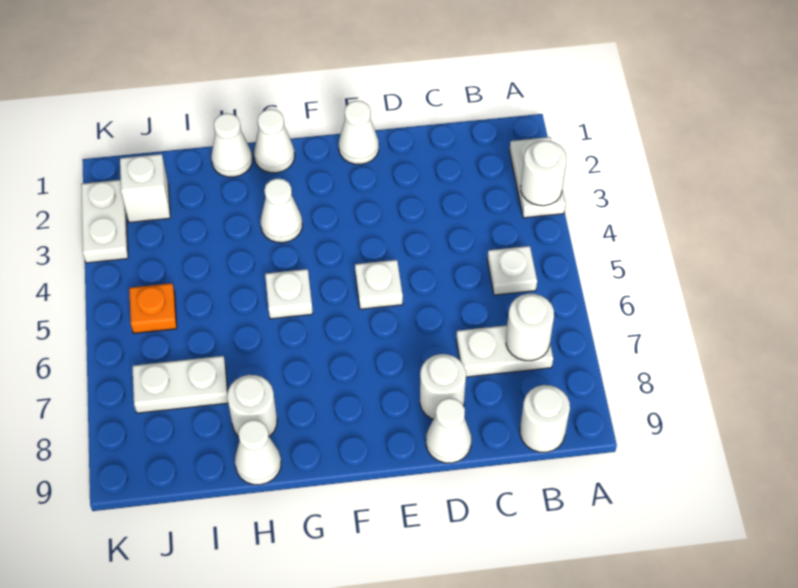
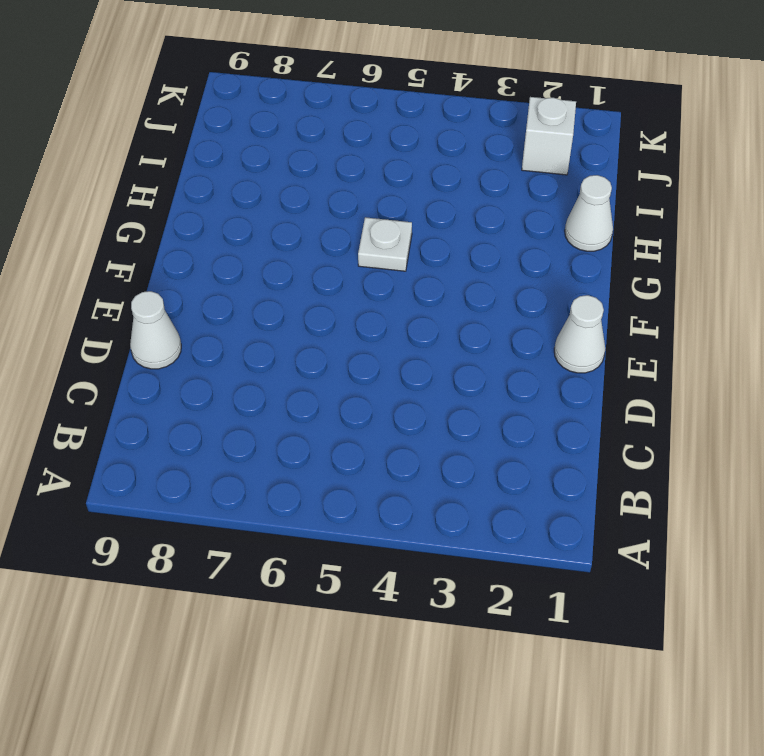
none -> white 1x2 plate [509,137,565,218]
none -> white 1x1 plate [487,246,537,295]
none -> white 1x2 plate [456,325,553,377]

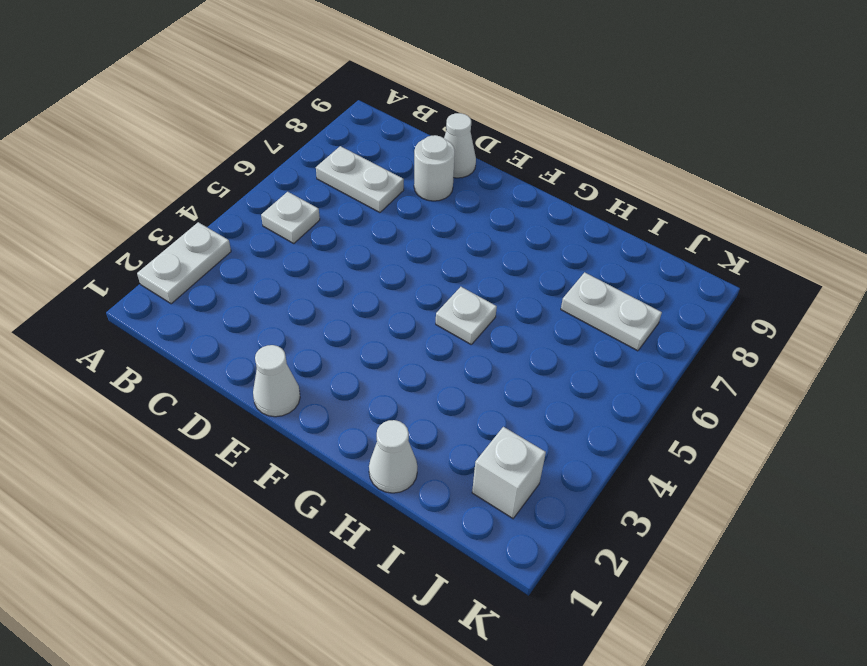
none -> white 1x1 round brick [520,385,570,452]
none -> white 1x1 plate [355,260,403,309]
none -> white 1x1 cone [254,109,295,173]

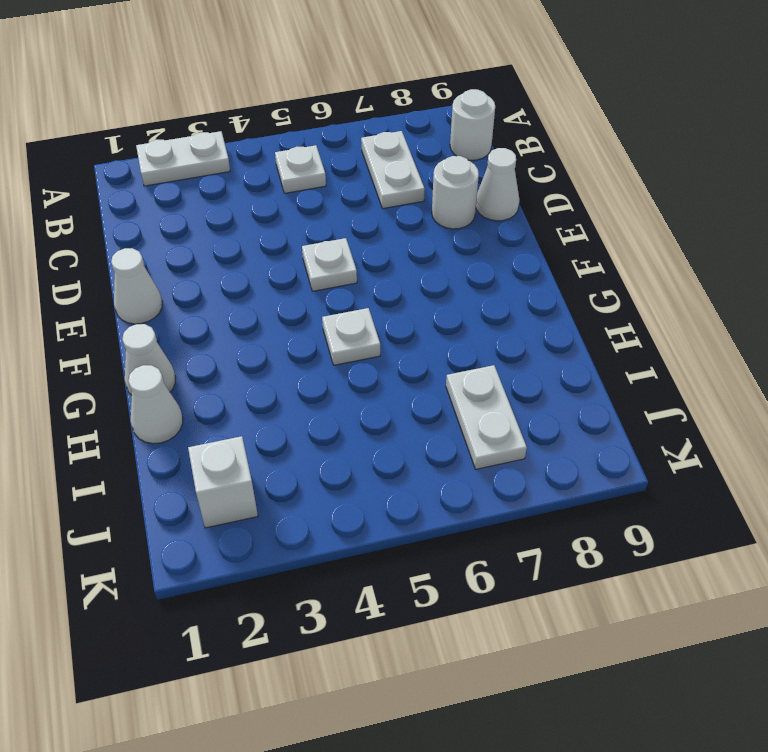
none -> white 1x1 cone [260,179,302,243]
none -> white 1x1 round brick [227,375,277,437]
none -> white 1x1 cone [235,420,281,485]

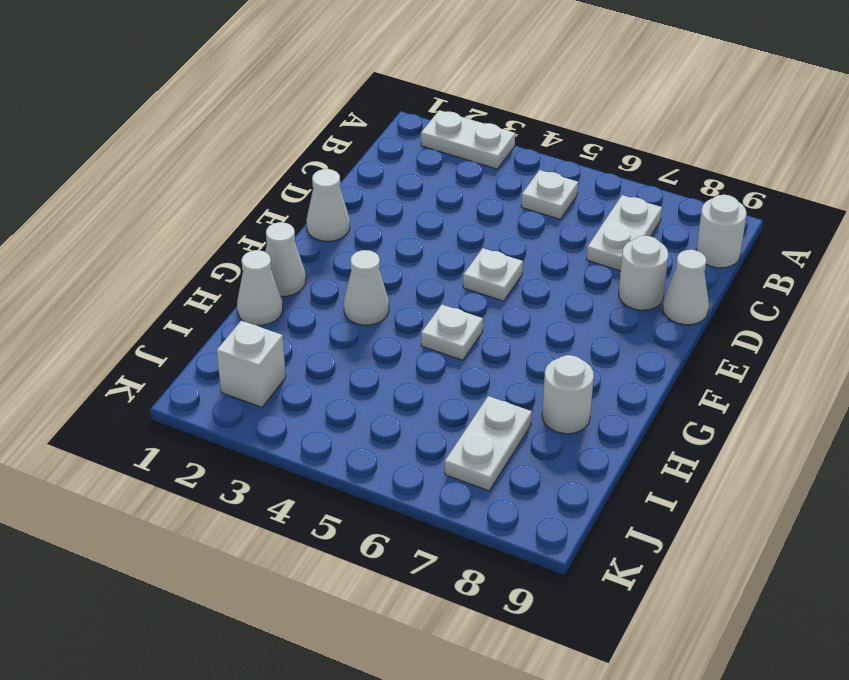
none -> white 1x1 cone [235,420,281,485]
none -> orange 1x1 plate [129,283,177,333]
none -> white 1x2 plate [81,180,128,263]

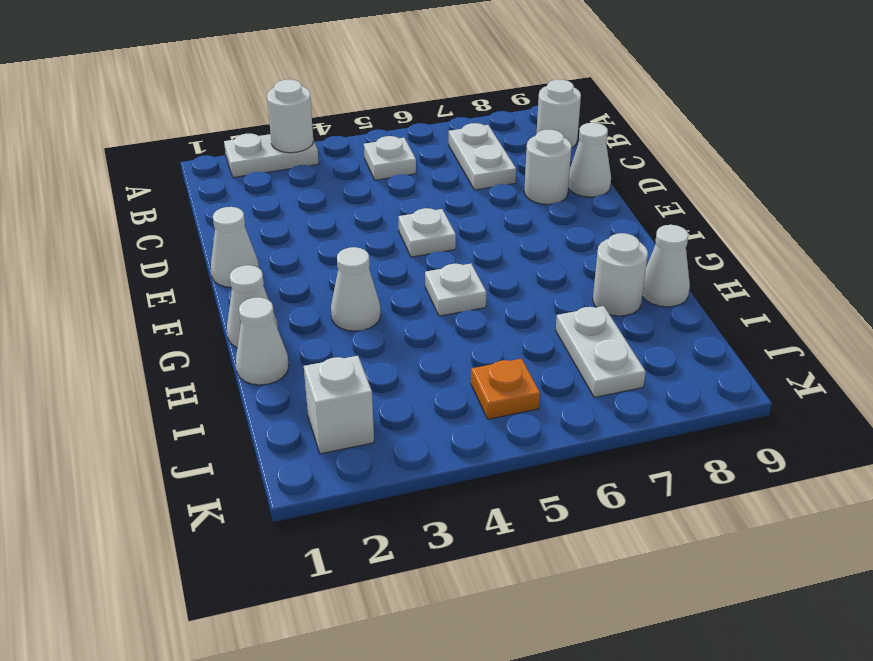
none -> white 1x2 plate [81,180,128,263]
none -> white 1x1 round brick [506,294,554,361]

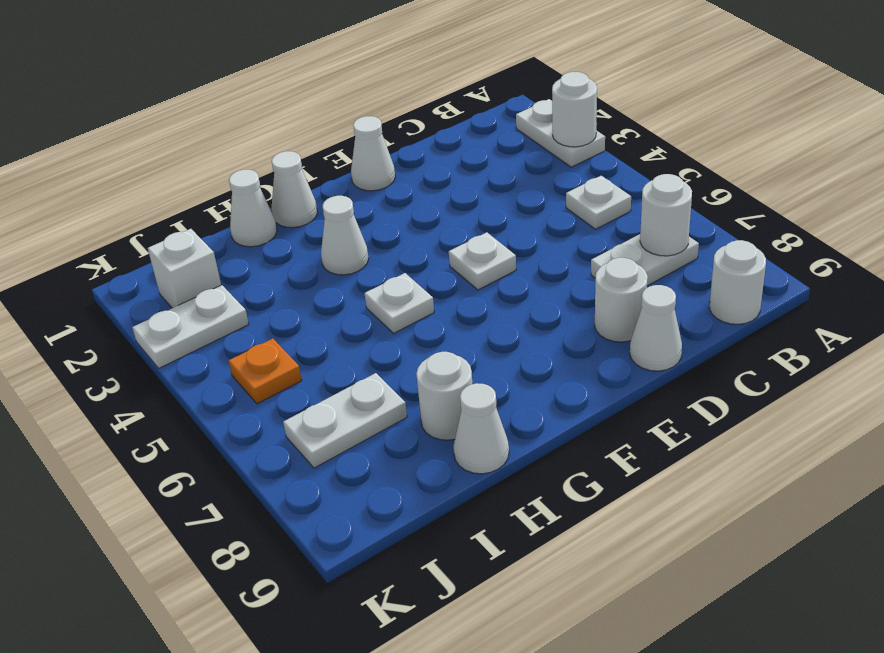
white 1x2 plate [132,285,249,368] -> white 1x2 plate turned to [81,180,128,263]

